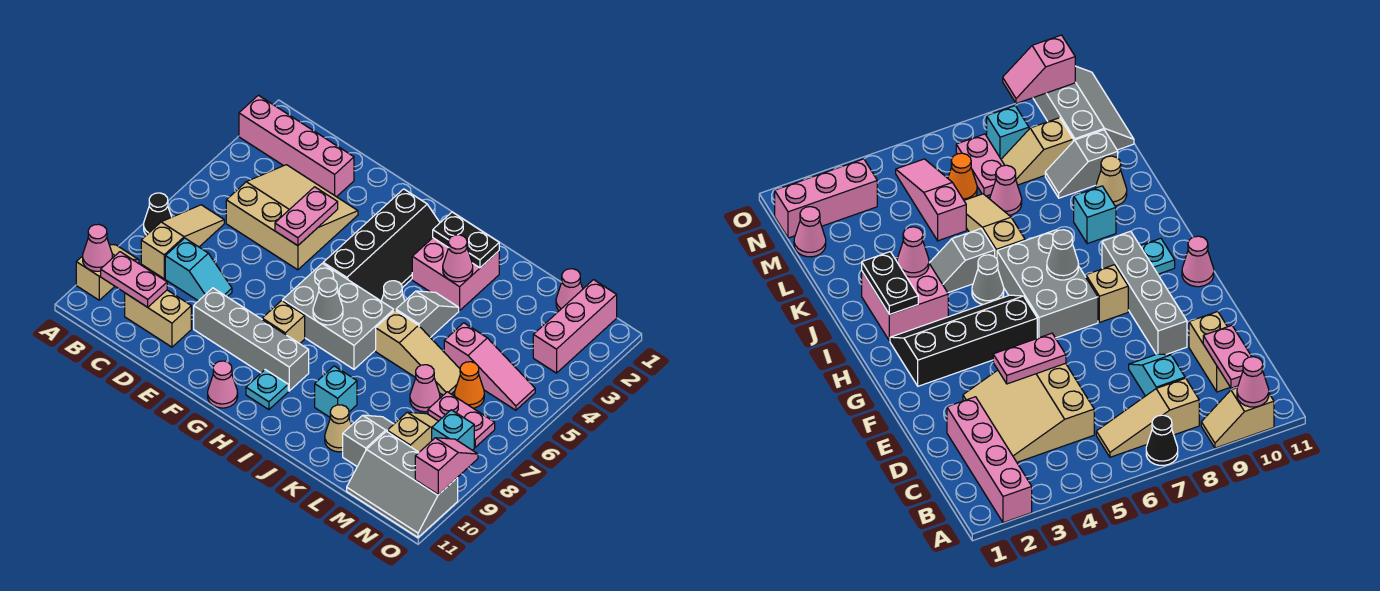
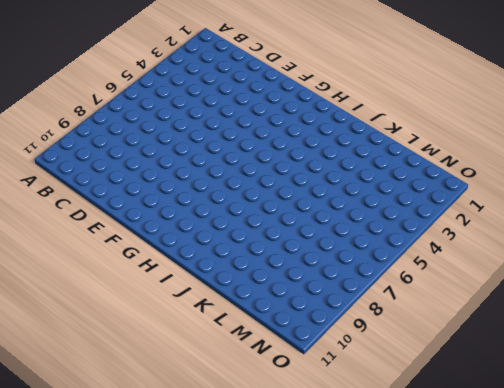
none -> pink 1x4 brick [239,95,354,197]
none -> black 1x1 cone [144,193,171,235]
none -> tan 1x2 slope [76,244,139,300]
none -> tan 1x3 slope [141,205,224,279]

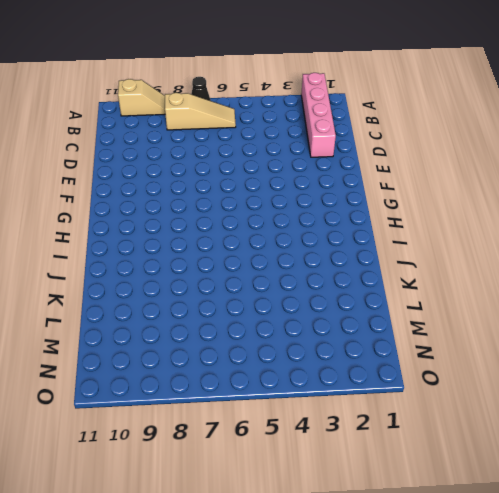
none -> tan 3x3 slope [226,165,358,270]
none -> cyan 1x2 slope [165,238,232,301]
none -> tan 1x2 brick [125,290,191,347]
none -> grey 1x4 brick [194,288,309,391]

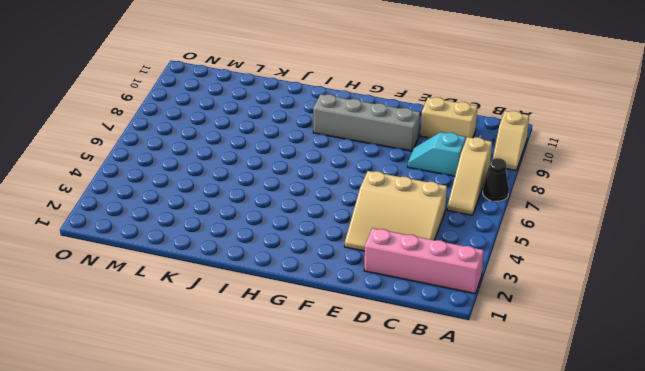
none -> black 2x4 slope [323,189,440,301]
none -> grey 2x3 brick [283,263,394,369]
none -> tan 1x1 brick [262,301,305,344]
none -> pink 1x1 cone [208,361,238,408]

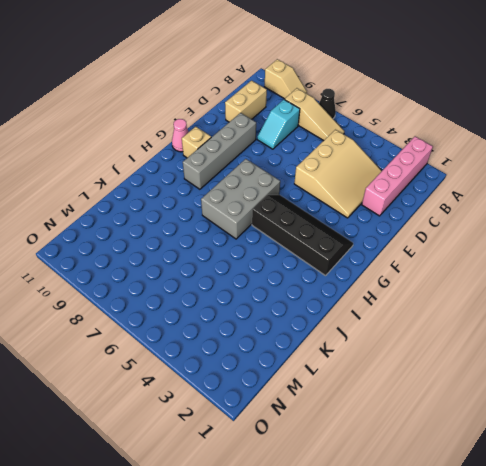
black 2x4 slope [252,195,353,276] -> black 2x4 slope turned to [323,189,440,301]
tan 1x1 brick [182,127,211,158] -> tan 1x1 brick moved to [262,301,305,344]
none -> cyan 1x1 plate [246,370,288,410]
none -> pink 2x2 brick [412,238,499,311]
none -> grey 1x1 cone [381,281,405,310]
none -> grey 1x2 slope [396,291,459,338]

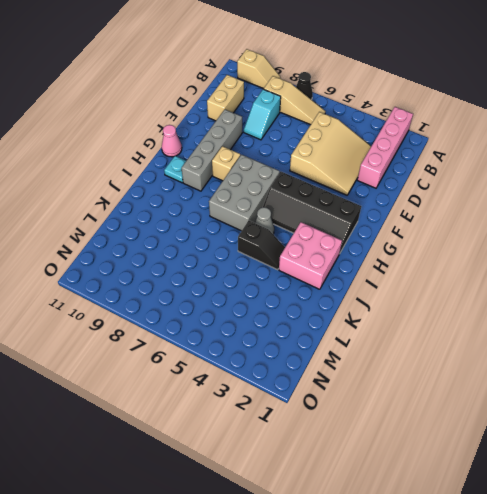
black 1x2 slope [238,221,285,270] -> grey 1x2 slope [396,291,459,338]
none -> tan 1x3 slope [376,310,460,395]
none -> cyan 1x1 brick [315,366,357,418]
none -> tan 1x1 cone [325,405,351,452]
none -> pink 1x3 slope [444,323,535,410]

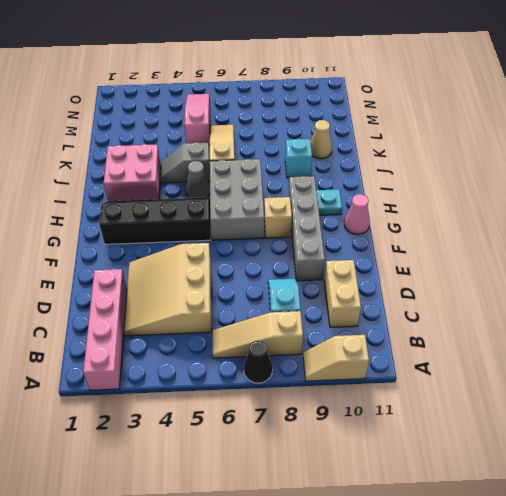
none -> pink 1x1 cone [410,365,440,412]
none -> grey 1x2 slope [343,415,394,466]
none -> pink 1x1 cone [556,269,583,311]
none -> orange 1x1 cone [454,362,484,408]

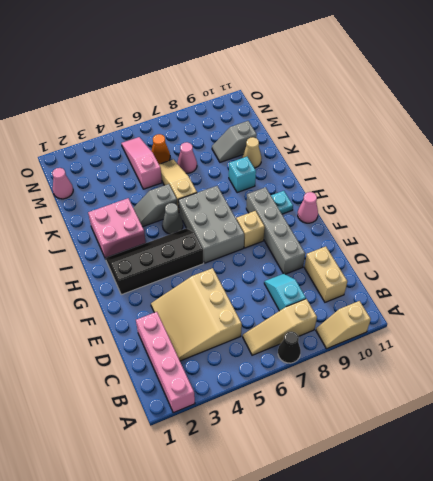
none -> pink 1x2 plate [428,392,495,447]
none -> tan 1x2 slope [387,412,438,452]
none -> grey 2x3 slope [347,431,458,537]
none -> pink 1x3 brick [533,280,617,373]

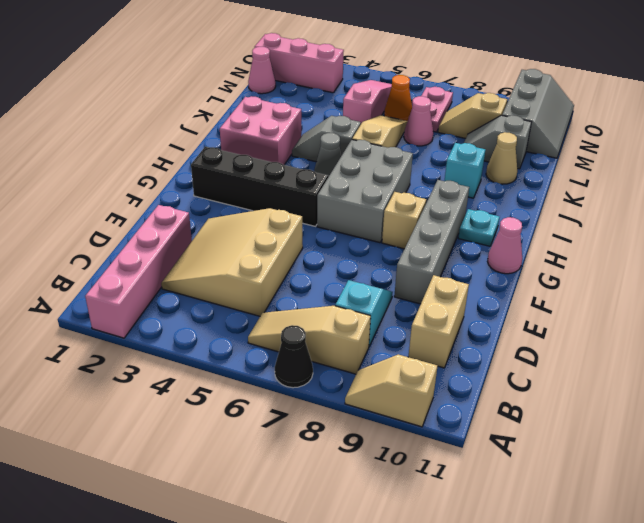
none -> cyan 1x1 brick [432,410,474,450]
none -> pink 1x1 cone [83,224,113,271]
none -> pink 1x2 plate [101,252,167,307]
none -> pink 1x2 plate [275,187,338,246]

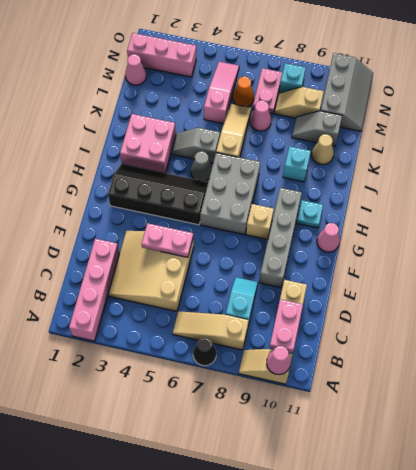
none -> grey 1x1 cone [313,278,343,325]
none -> black 1x2 plate [433,212,499,268]
none -> pink 1x1 cone [443,235,473,282]
none -> pink 1x2 slope [415,438,478,495]

